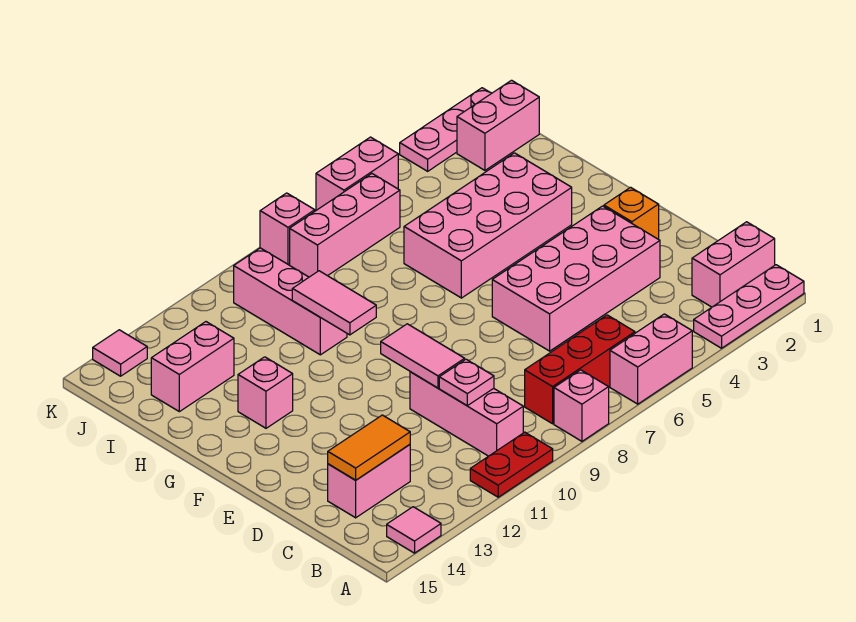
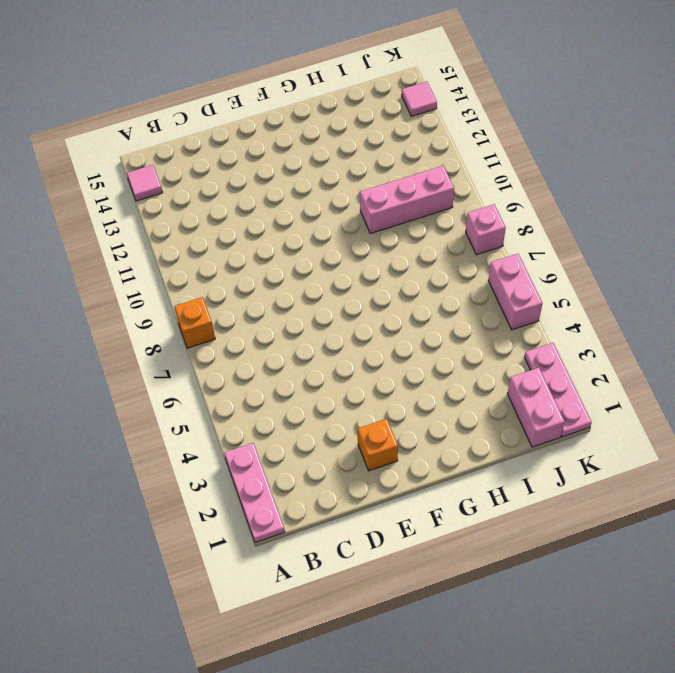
orange 1x1 brick [174,297,215,348] -> pink 1x1 brick [554,370,609,441]
none -> pink 1x2 brick [610,314,692,404]
none -> red 1x2 plate [470,432,553,497]
none -> pink 1x2 brick [692,222,775,307]

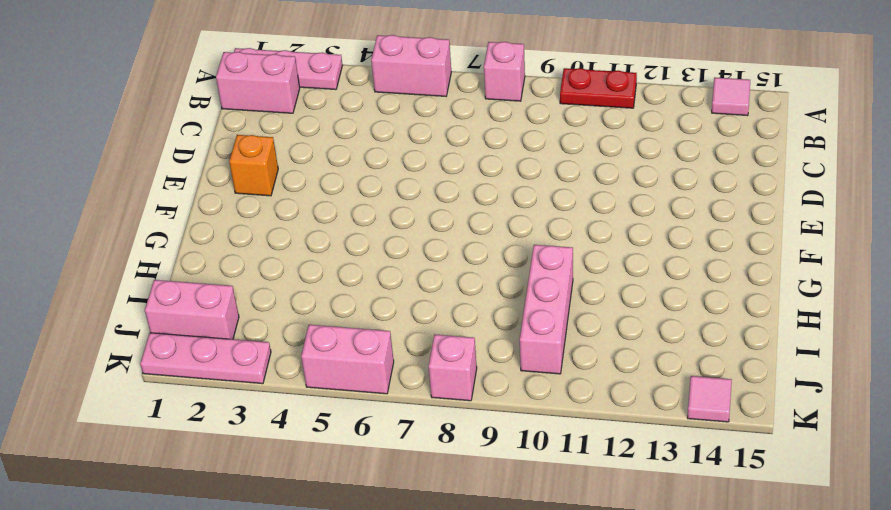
none -> red 1x3 brick [525,315,635,424]
none -> pink 1x3 brick [410,372,523,456]
none -> pink 1x2 brick [328,444,410,518]

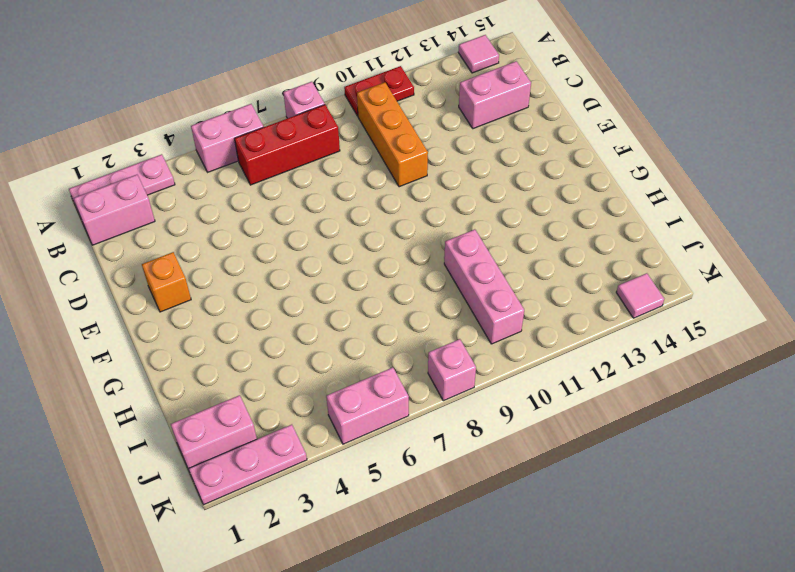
orange 1x3 brick [357,82,428,187] -> pink 1x3 brick [410,372,523,456]
none -> pink 2x4 brick [492,206,660,351]
none -> pink 2x4 brick [404,153,572,298]
none -> pink 1x1 brick [238,357,293,428]

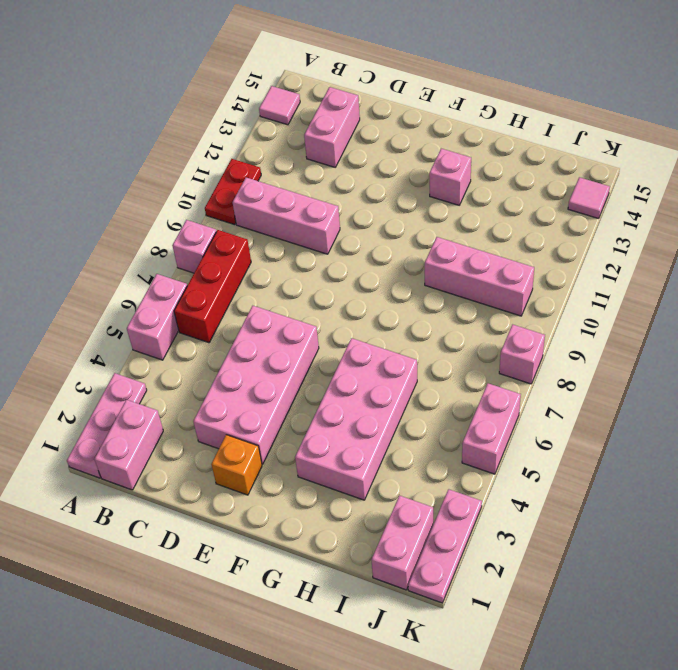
none -> pink 1x2 brick [151,322,234,412]
none -> pink 1x3 brick [290,174,400,277]
none -> pink 1x1 plate [439,359,494,406]

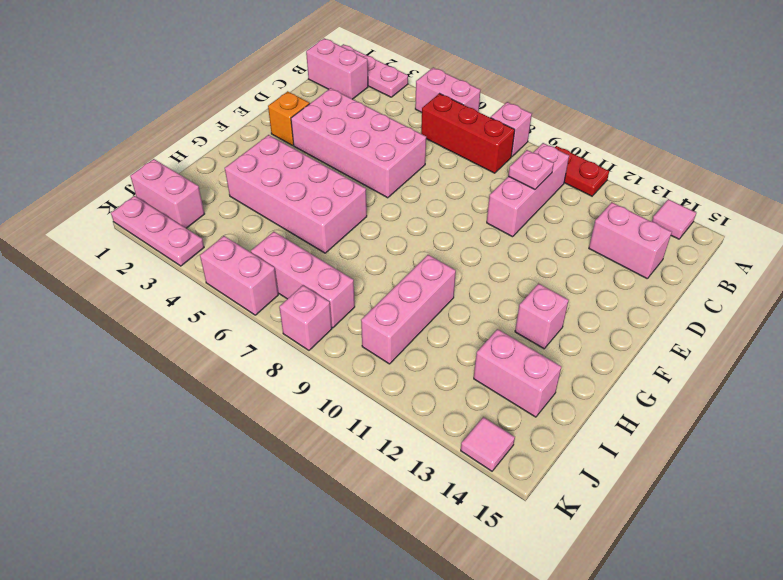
none -> orange 1x2 tile [328,415,410,480]
none -> pink 1x2 tile [381,324,465,388]
none -> pink 1x2 tile [292,271,376,335]

